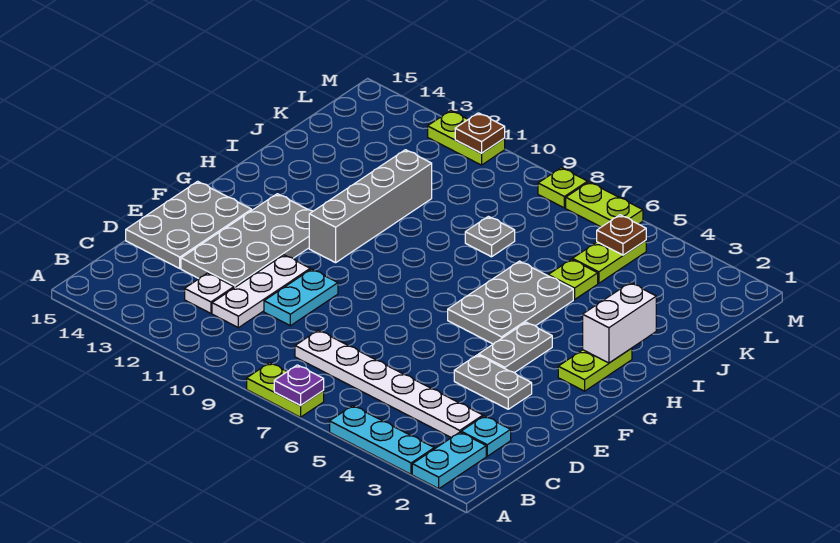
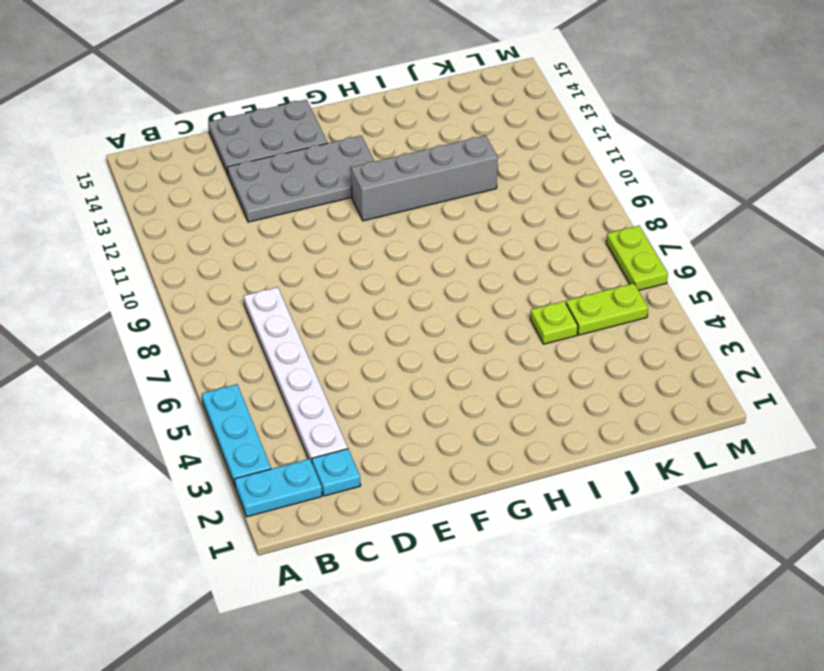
none -> lime 1x2 plate [247,363,324,417]
none -> white 1x3 plate [212,255,310,328]
none -> white 1x1 plate [185,273,234,313]

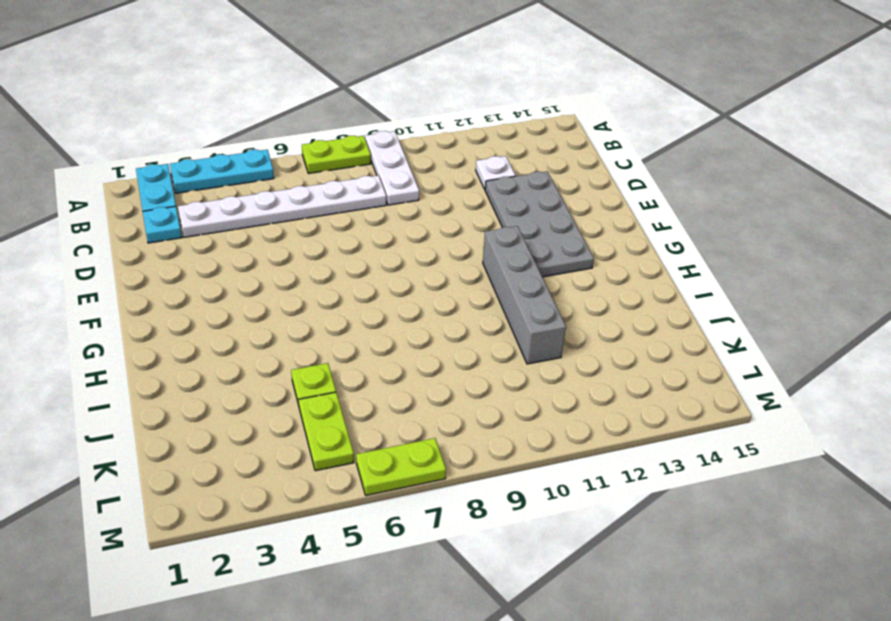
white 1x3 plate [365,131,419,205] -> white 1x3 plate moved to [212,255,310,328]
none -> cyan 1x2 plate [264,269,338,326]
none -> grey 2x3 plate [126,181,252,268]
none -> grey 1x2 plate [454,355,532,409]

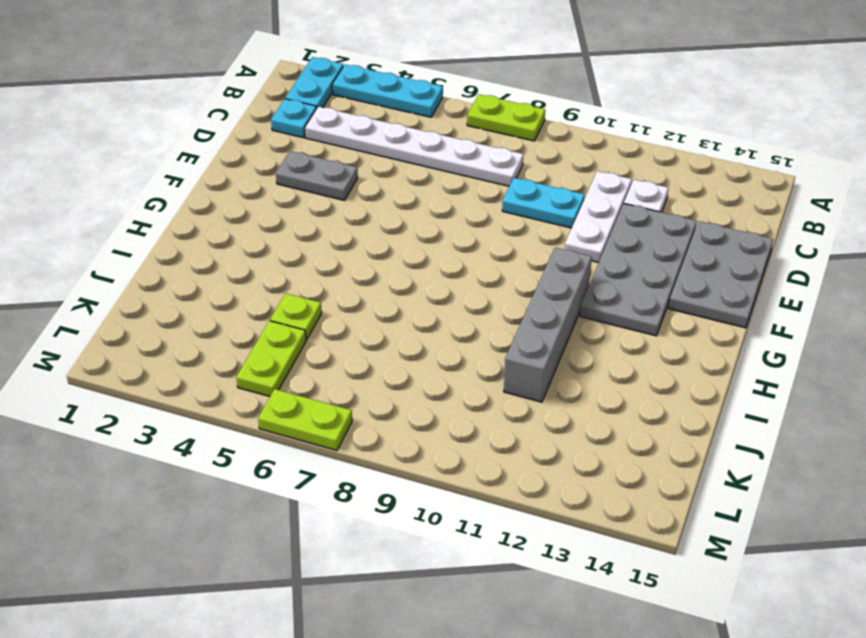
cyan 1x2 plate [502,178,585,228] -> cyan 1x2 plate turned to [264,269,338,326]
none -> grey 1x2 plate [479,322,552,373]
none -> lime 1x2 plate [558,348,632,391]
none -> grey 2x3 plate [448,261,573,344]

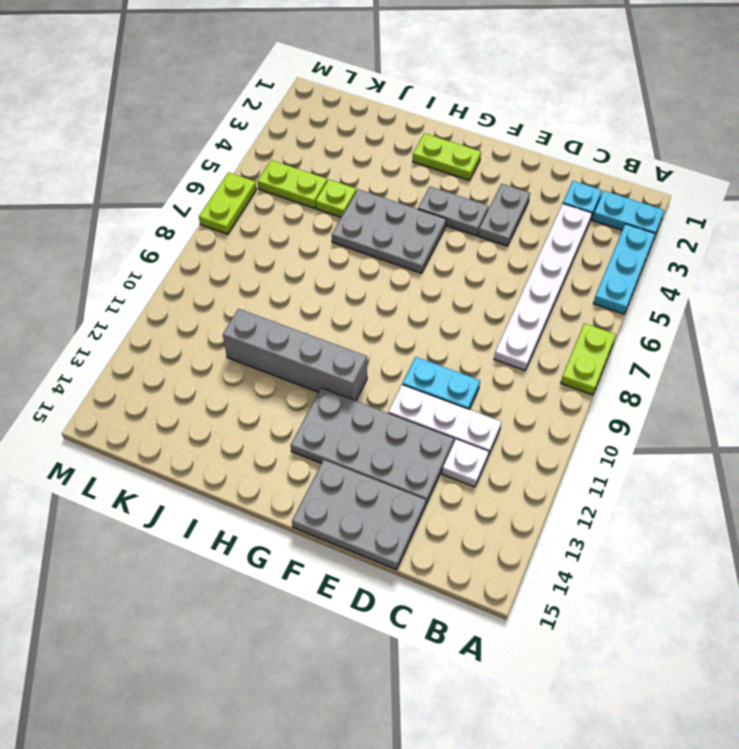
none -> grey 1x1 plate [465,216,515,257]
none -> lime 1x1 plate [538,168,588,208]
none -> lime 1x2 plate [428,110,505,165]

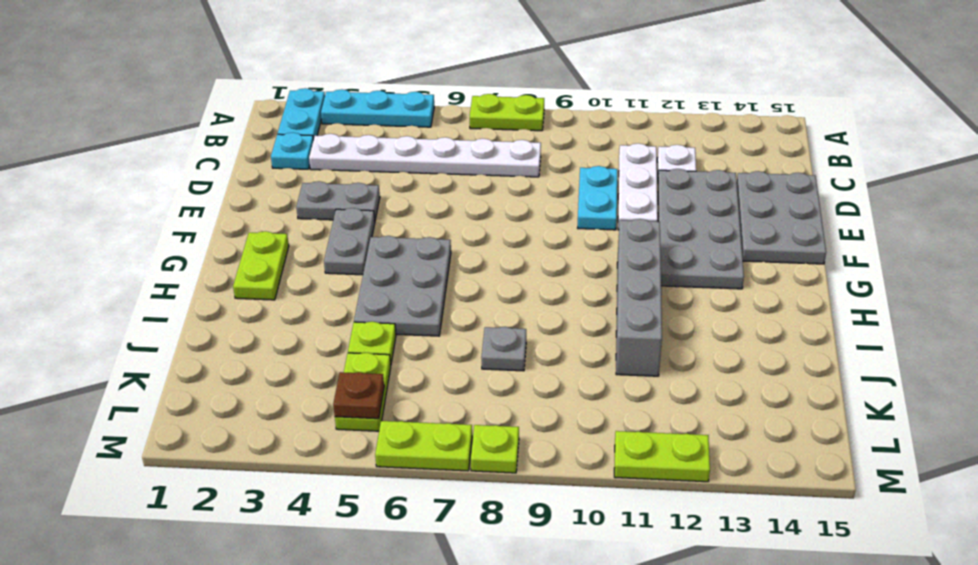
none -> purple 1x1 plate [274,365,324,406]
none -> white 1x2 brick [583,283,656,363]
none -> brown 1x1 plate [455,113,505,153]

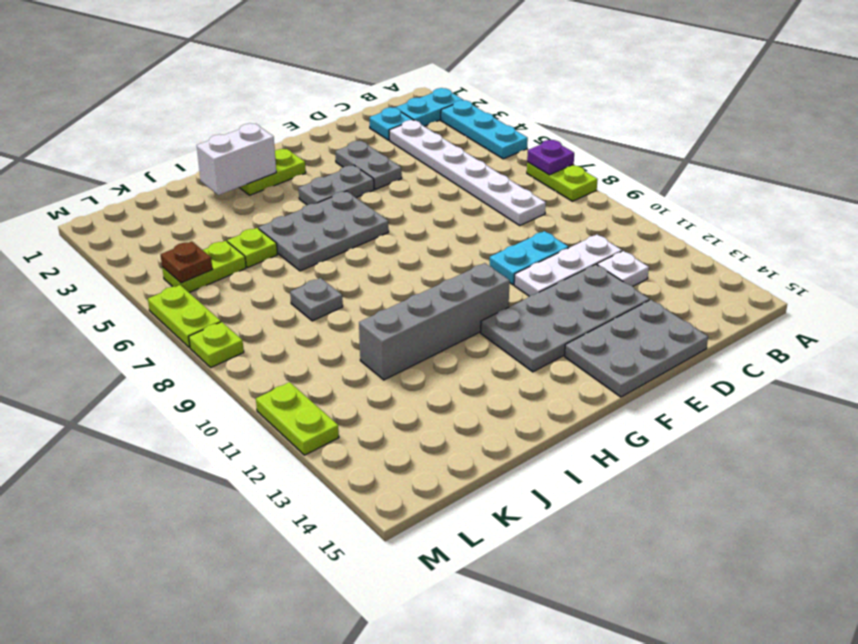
none -> brown 1x1 plate [455,113,505,153]

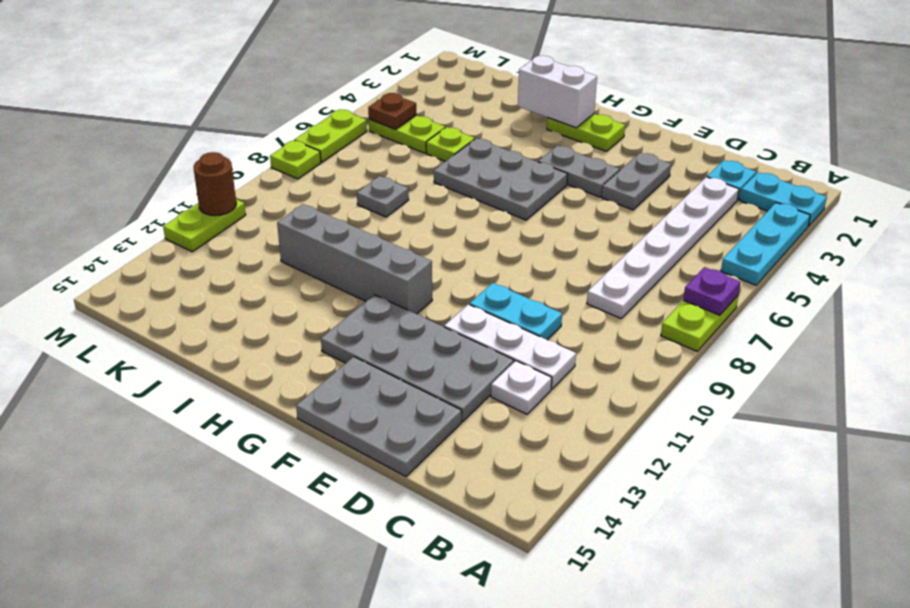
brown 1x1 round brick [194,152,236,216] -> brown 1x1 plate [455,113,505,153]

